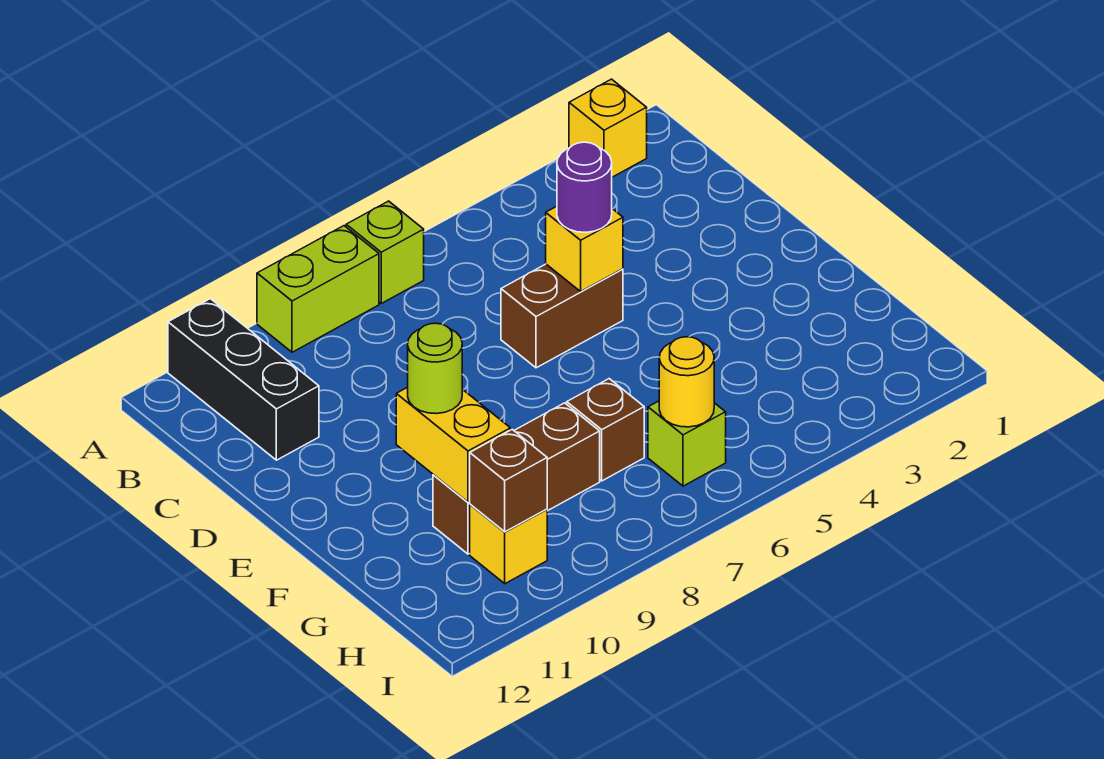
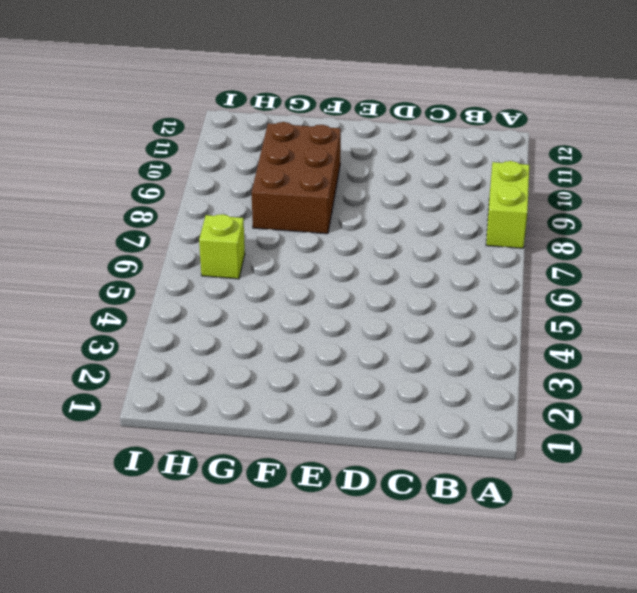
brown 2x3 brick [252,122,341,234] -> brown 1x3 brick [433,403,600,554]
none -> yellow 1x1 brick [569,79,647,177]
none -> lime 1x1 brick [346,201,424,303]
none -> black 1x3 brick [168,299,319,460]

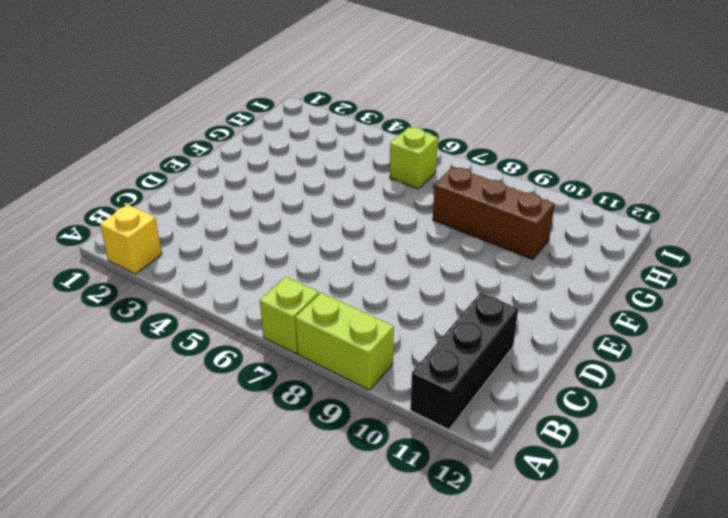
none -> brown 1x2 brick [501,264,623,368]
none -> brown 1x1 brick [567,379,644,481]
none -> yellow 1x1 brick [470,504,547,584]

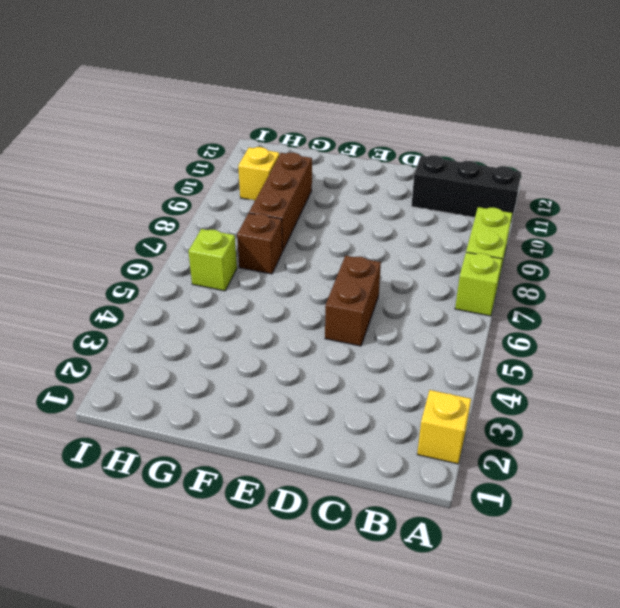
none -> yellow 1x1 brick [546,206,623,291]
none -> yellow 1x2 brick [396,387,510,502]
none -> yellow 1x1 round brick [659,337,714,427]

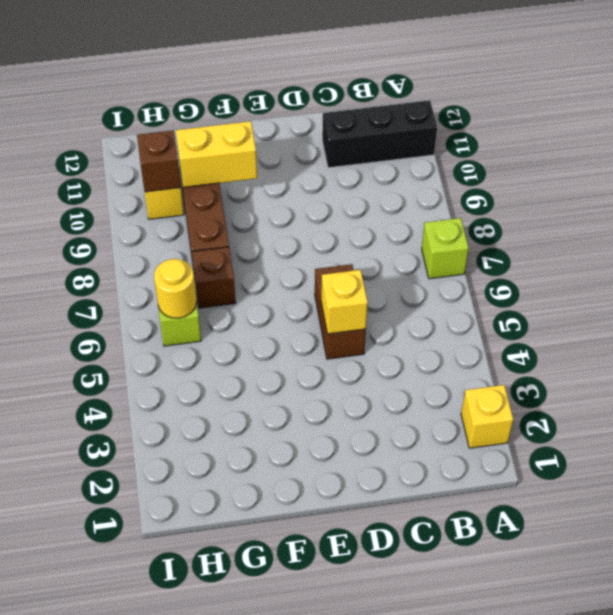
none -> lime 1x2 brick [257,226,379,352]
none -> purple 1x1 round brick [557,142,612,232]
none -> lime 1x1 round brick [408,323,462,414]

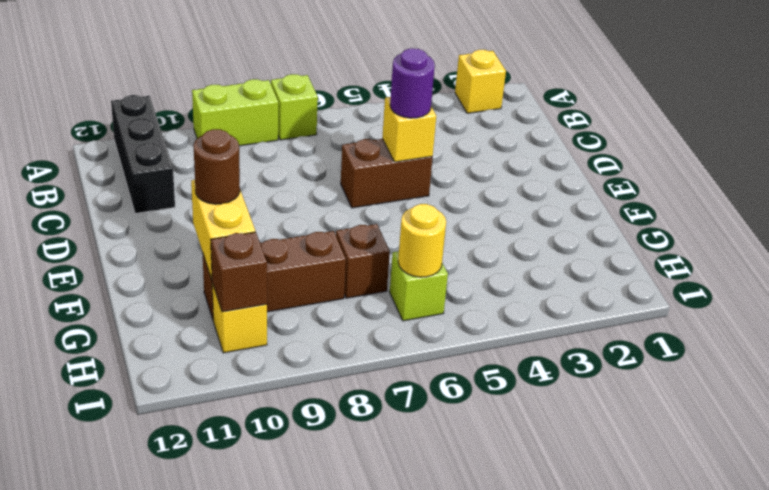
brown 1x1 round brick [194,129,240,204] -> lime 1x1 round brick [408,323,462,414]

